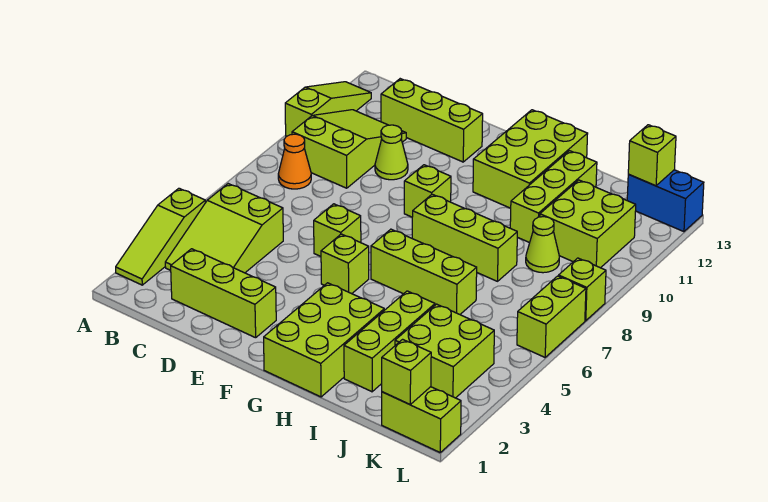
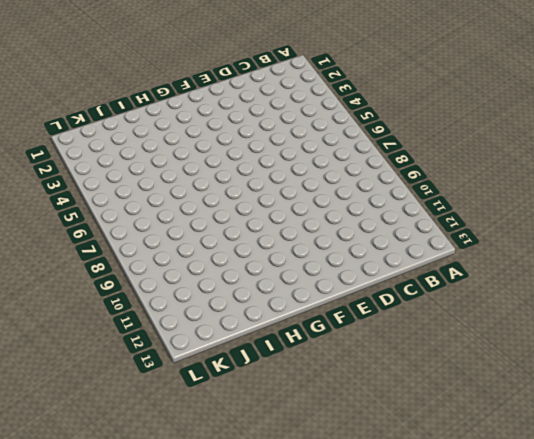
none -> lime 1x3 slope [116,188,205,285]
none -> lime 1x3 slope [285,82,371,136]
none -> lime 2x3 slope [165,184,283,273]

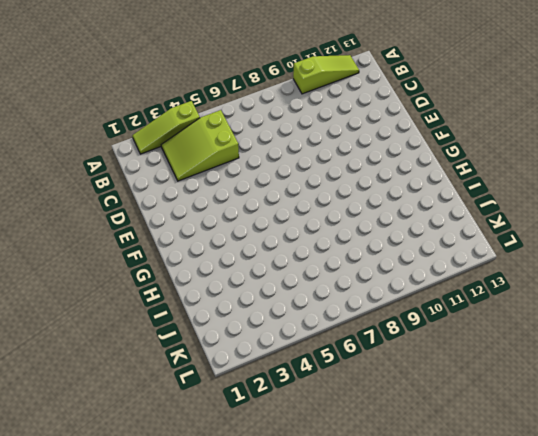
none -> orange 1x1 cone [278,134,311,189]
none -> lime 2x3 slope [292,110,406,188]
none -> lime 1x3 brick [171,249,276,338]

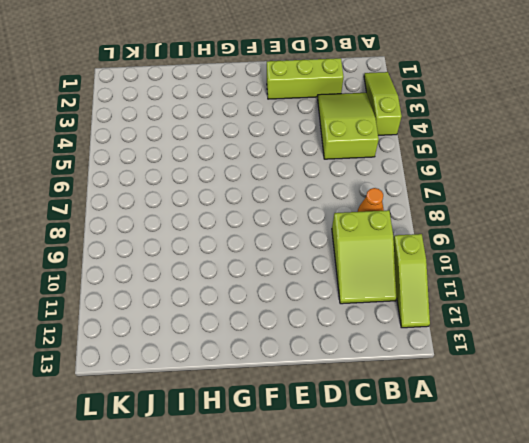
none -> lime 1x3 brick [381,79,483,162]
none -> lime 1x1 cone [375,125,408,180]
none -> lime 1x1 brick [314,204,361,256]

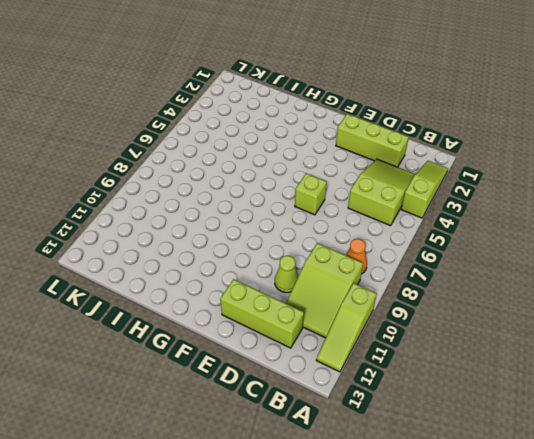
none -> lime 1x1 brick [321,234,369,294]
none -> lime 1x1 brick [404,165,451,217]
none -> lime 2x3 brick [264,283,384,397]

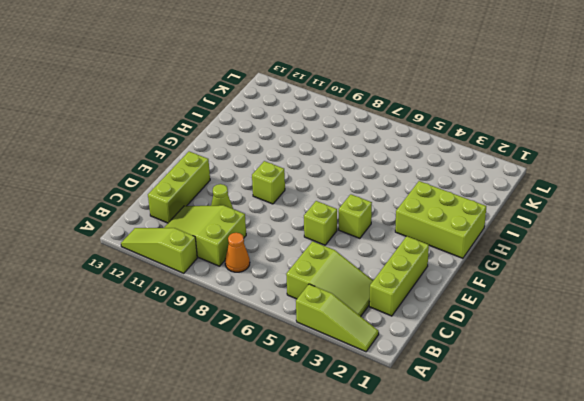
none -> lime 1x3 brick [371,229,477,314]
none -> lime 1x3 brick [412,194,517,281]
none -> lime 2x3 brick [473,110,588,208]

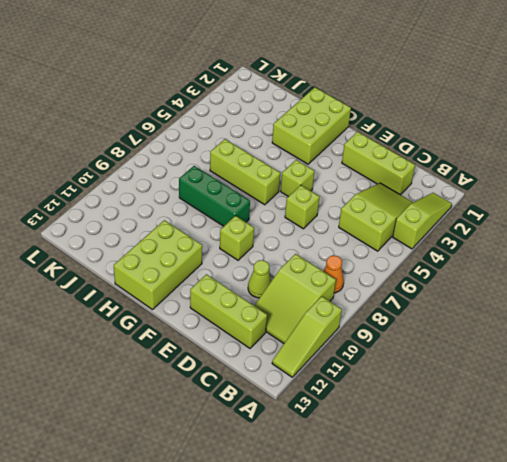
green 1x3 brick [179,166,250,226] -> lime 1x3 brick [412,194,517,281]
none -> lime 1x3 brick [344,291,435,392]
none -> lime 1x3 brick [510,151,597,243]
none -> lime 2x2 brick [395,304,494,398]

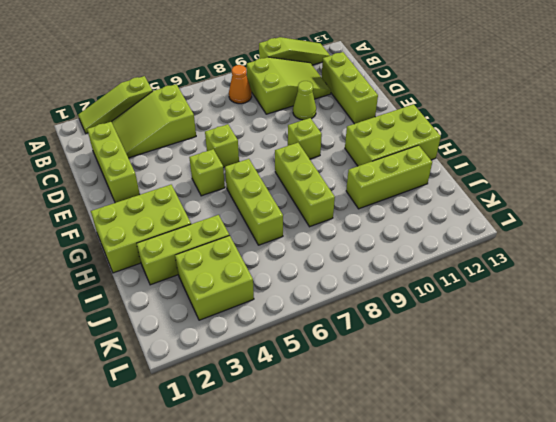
none -> lime 1x1 cone [526,217,559,273]
none -> lime 2x2 brick [540,180,636,268]
none -> lime 1x2 brick [382,387,461,452]

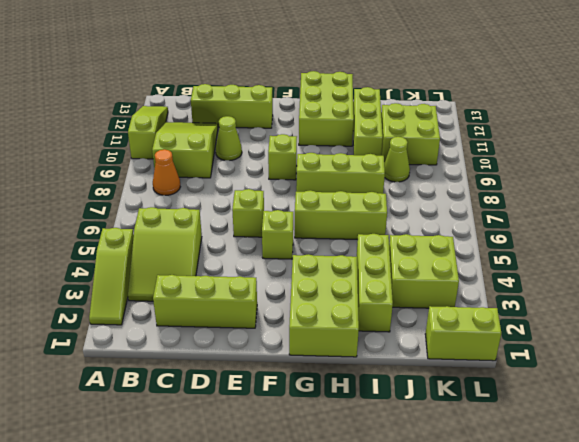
none -> blue 1x2 brick [627,170,704,232]
none -> lime 1x2 brick [517,276,586,357]
none -> lime 1x1 brick [559,258,606,321]

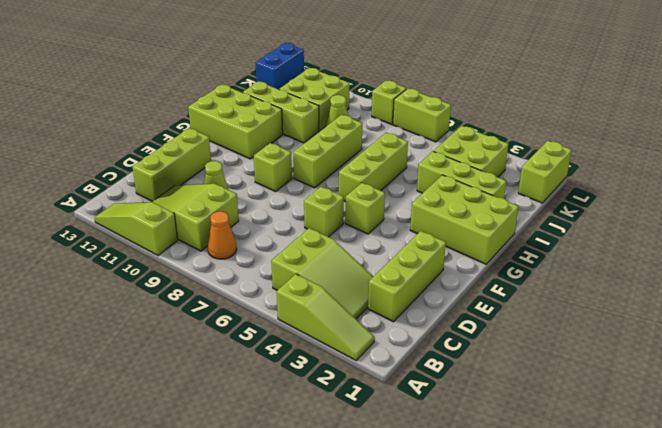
none -> lime 1x1 brick [382,339,431,404]
none -> lime 1x1 brick [628,125,676,186]

